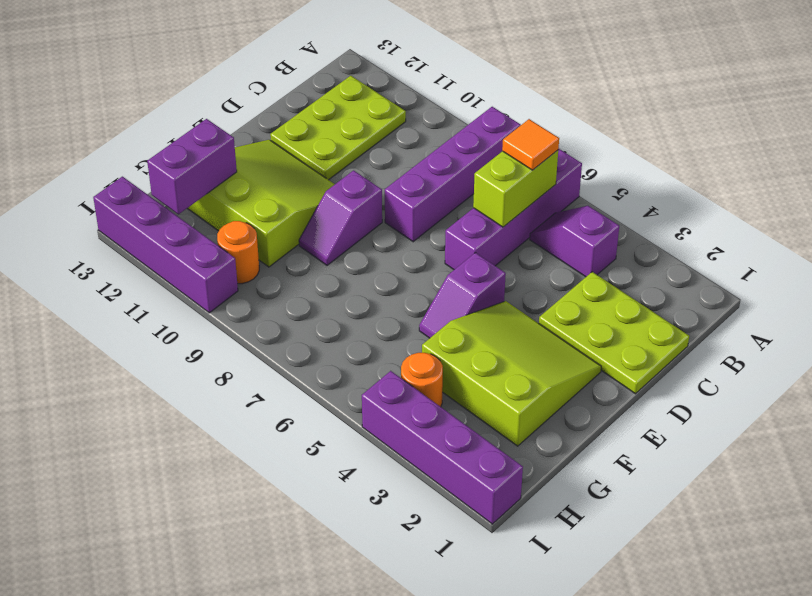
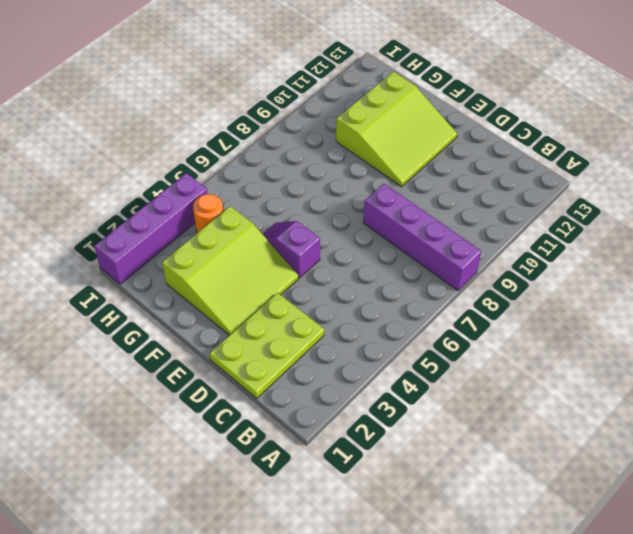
none -> purple 1x4 brick [445,149,582,270]
none -> purple 1x2 slope [530,206,619,277]
none -> lime 2x3 plate [270,76,406,180]

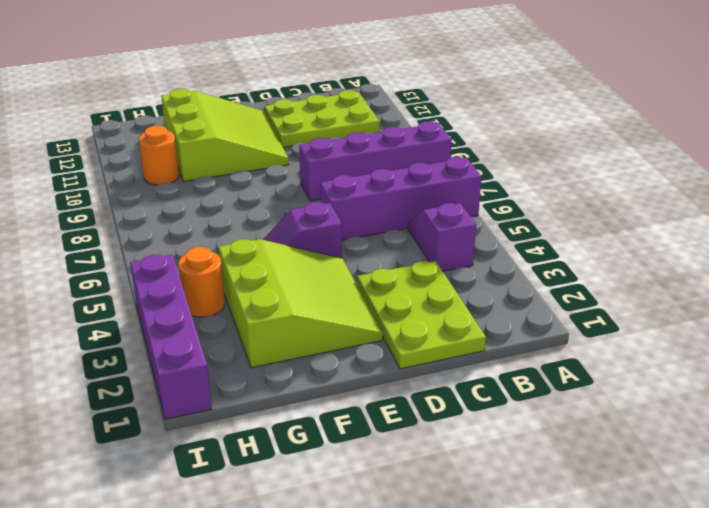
none -> purple 1x2 slope [299,170,382,265]
none -> purple 1x4 brick [93,177,238,313]
none -> lime 1x2 brick [473,150,558,227]

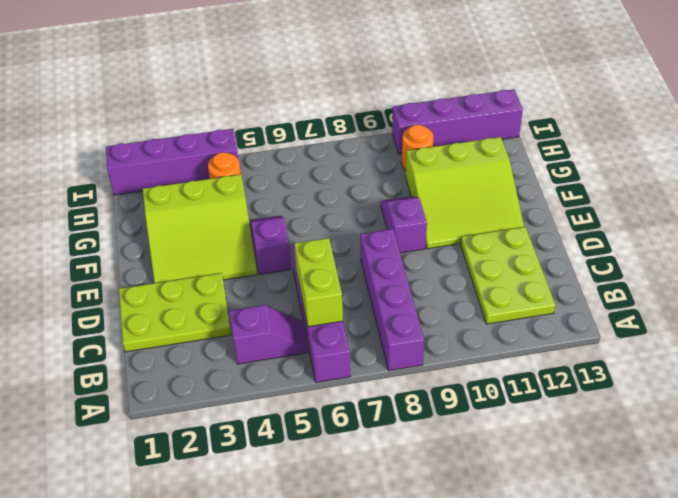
none -> purple 1x2 brick [147,119,237,214]
none -> orange 1x1 tile [502,119,559,170]

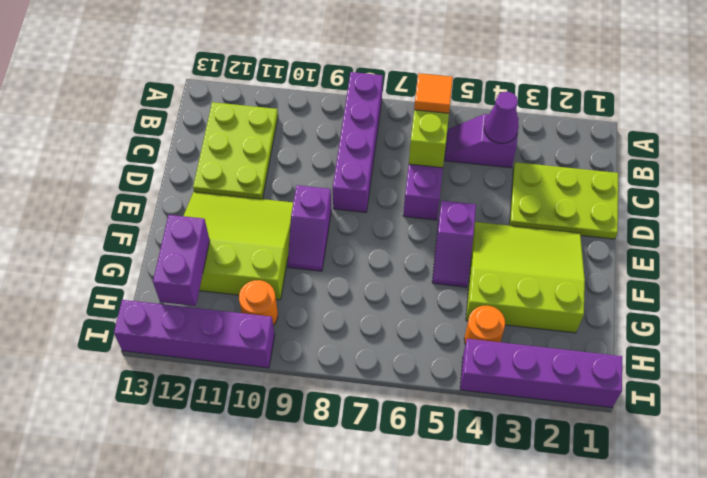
purple 1x1 cone [484,92,519,143] -> none

